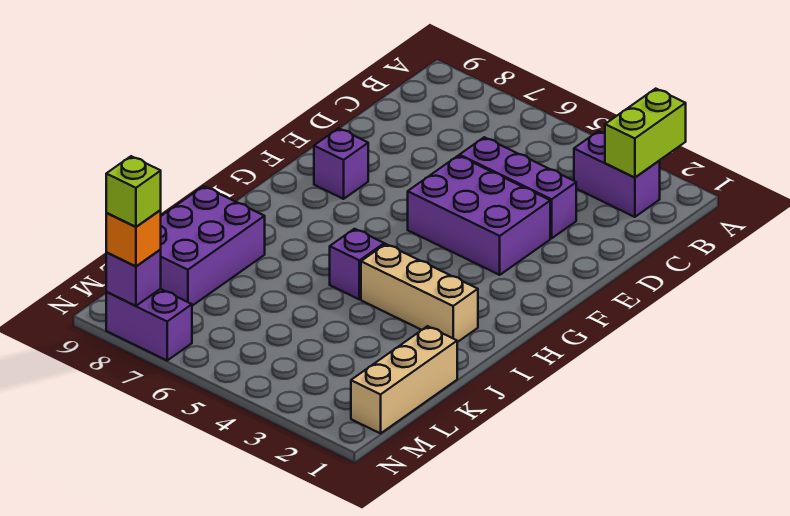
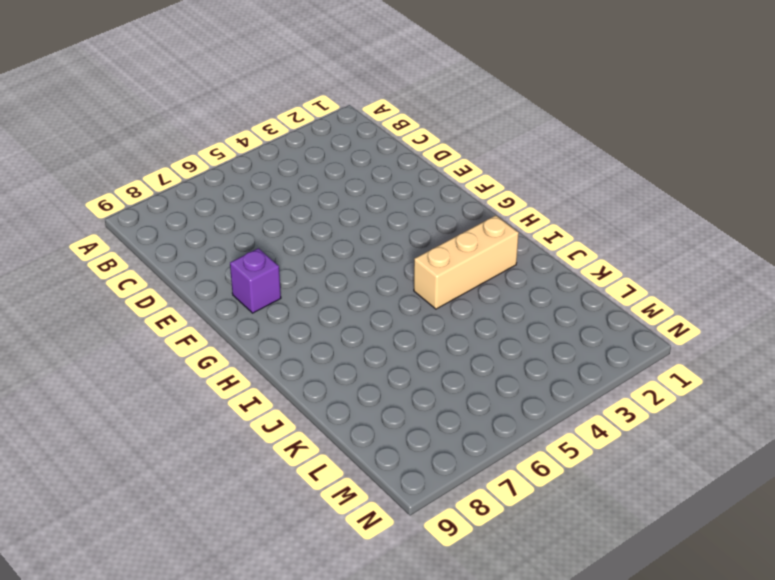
none -> purple 1x2 brick [574,131,660,217]
none -> purple 1x3 brick [460,137,576,238]
none -> purple 2x3 brick [408,156,550,275]

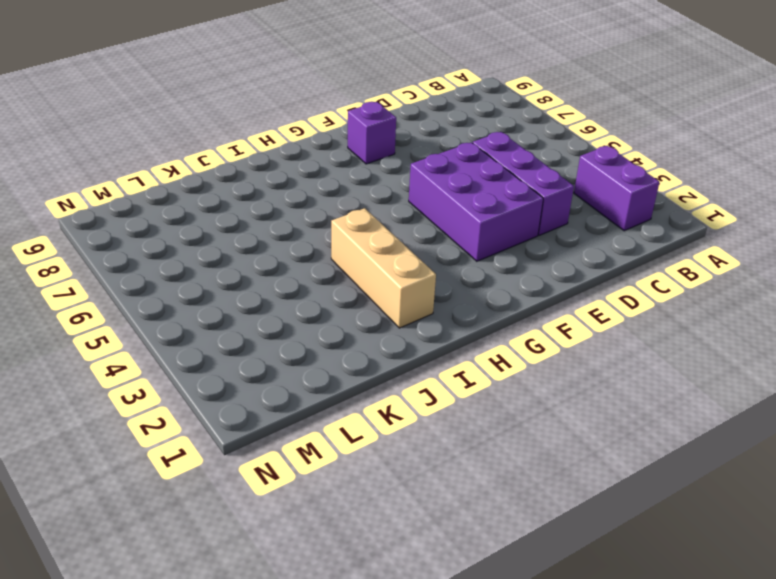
none -> purple 1x1 brick [330,229,384,299]
none -> purple 2x3 brick [160,186,265,306]
none -> tan 1x3 brick [351,326,457,433]

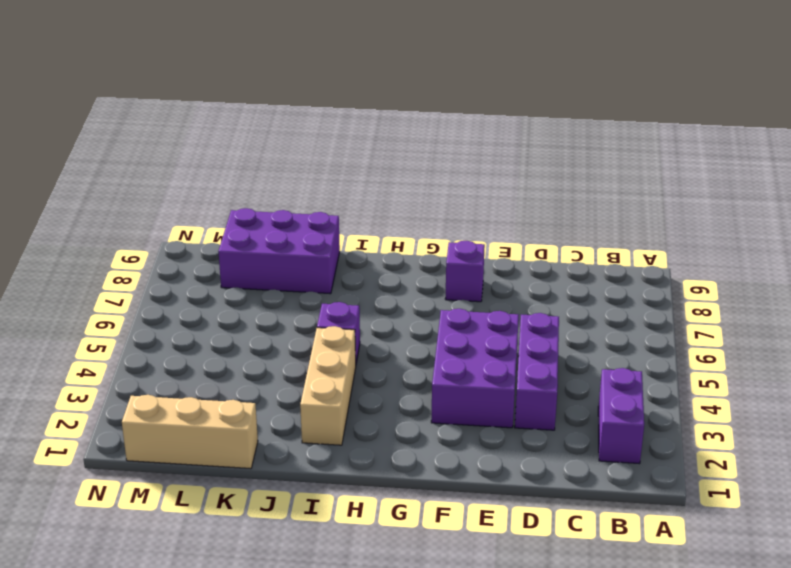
none -> purple 1x2 brick [106,289,192,360]
none -> lime 1x2 brick [605,89,686,177]
none -> purple 1x1 brick [106,250,161,306]

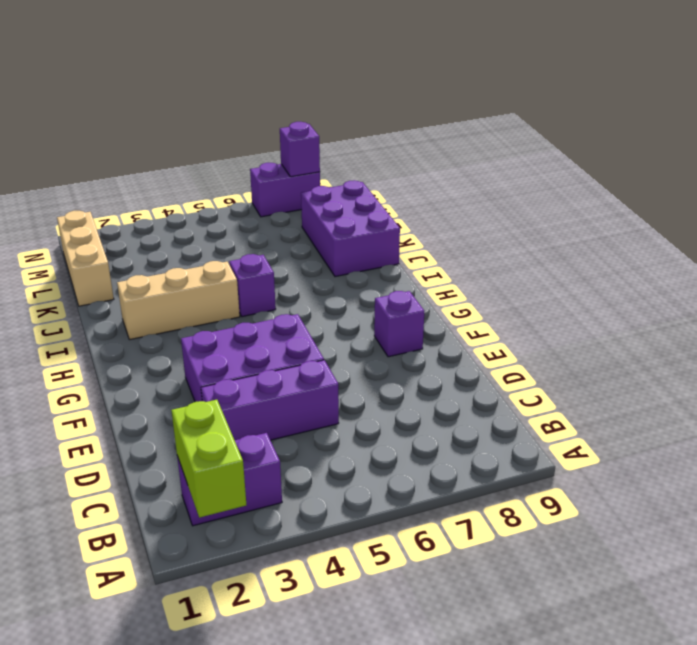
none -> orange 1x1 brick [106,210,161,266]
none -> lime 1x1 brick [106,156,161,227]

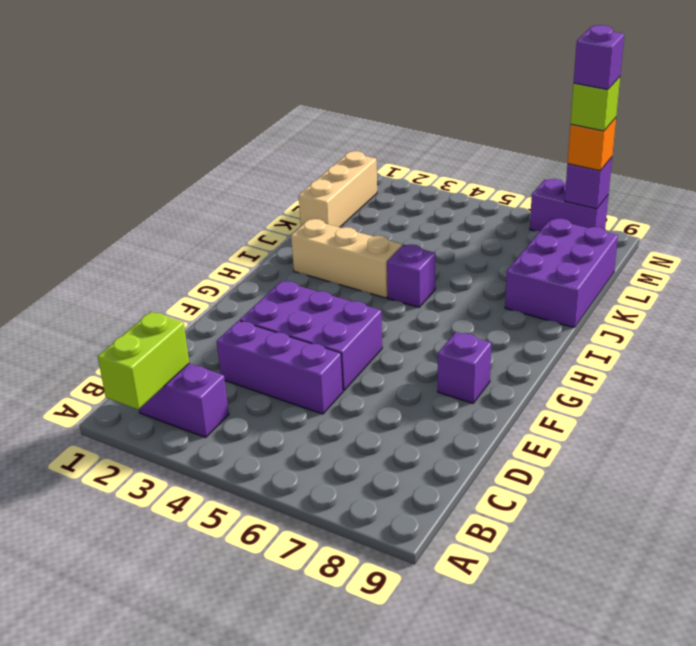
purple 1x1 brick [574,25,624,90] -> none

